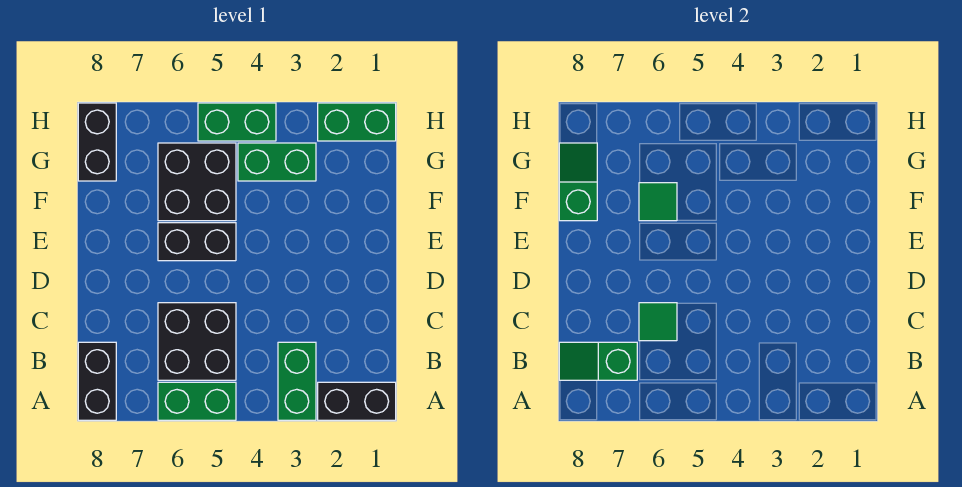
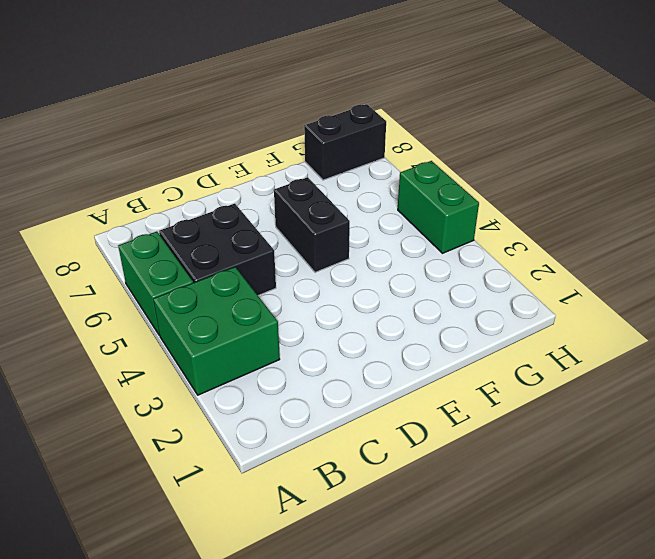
green 2x2 brick [153,267,280,395] -> green 1x2 brick [278,342,316,420]
none -> black 1x2 brick [318,382,396,420]
none -> black 1x2 brick [78,342,116,420]
none -> black 2x2 brick [158,143,236,221]

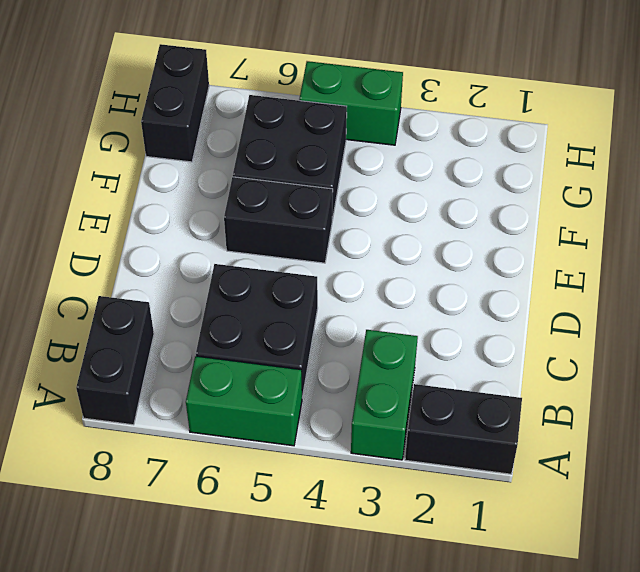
none -> green 1x2 brick [238,143,316,181]
none -> green 1x2 brick [318,103,396,141]
none -> green 1x2 slope [559,342,637,380]

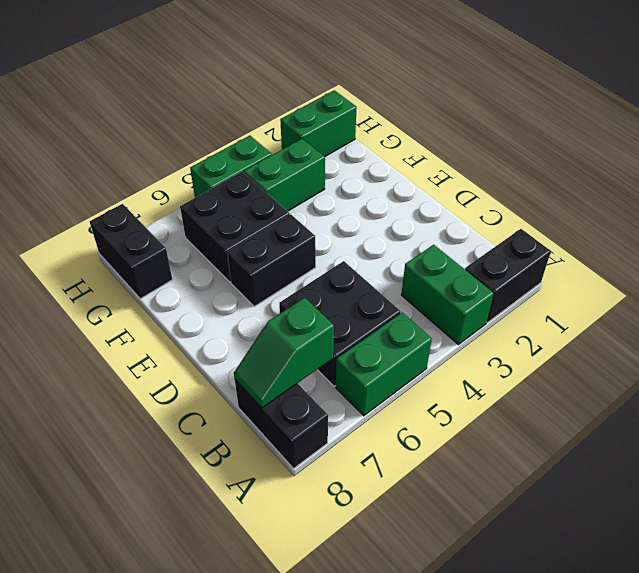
none -> green 1x1 tile [639,303,677,341]
none -> green 1x1 tile [639,183,677,221]
none -> green 1x2 slope [559,143,597,221]

